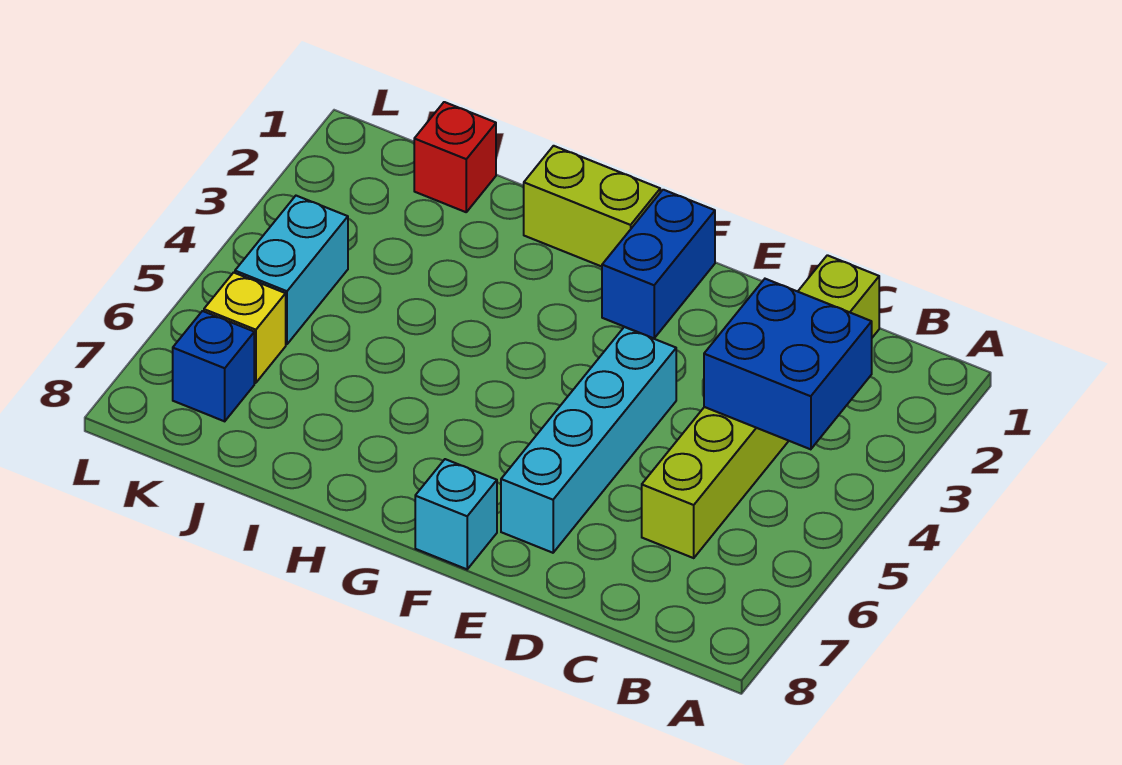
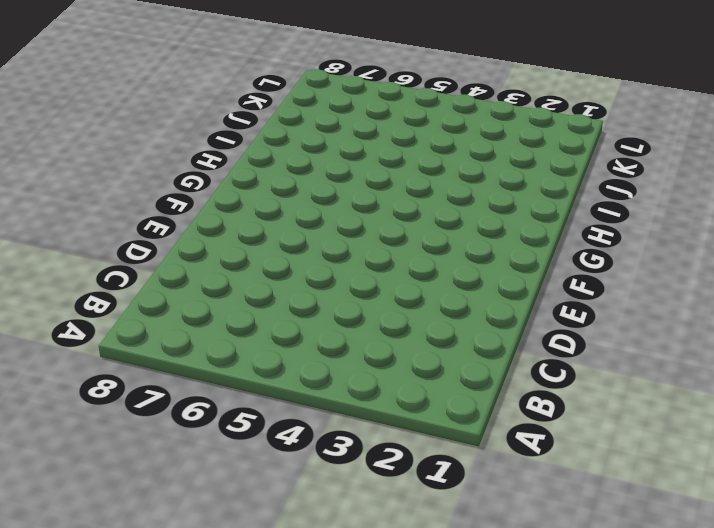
none -> lime 1x6 brick [642,255,879,558]
none -> cyan 1x4 brick [501,327,676,553]

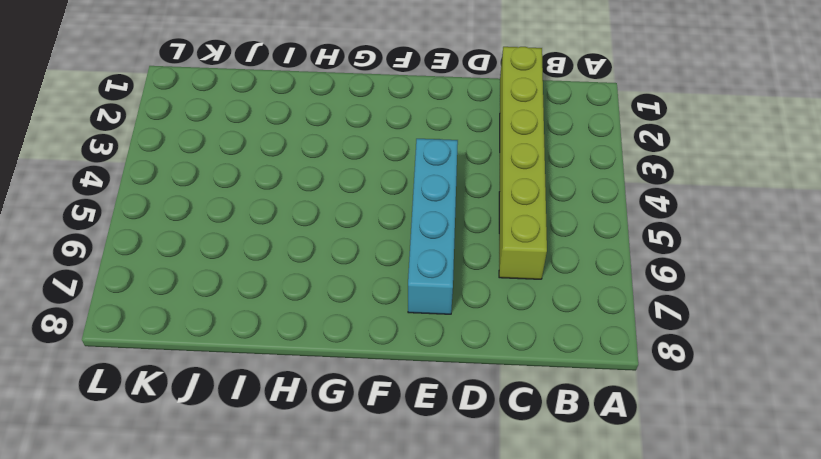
none -> blue 1x2 brick [602,190,715,338]
none -> cyan 1x1 brick [415,459,497,569]

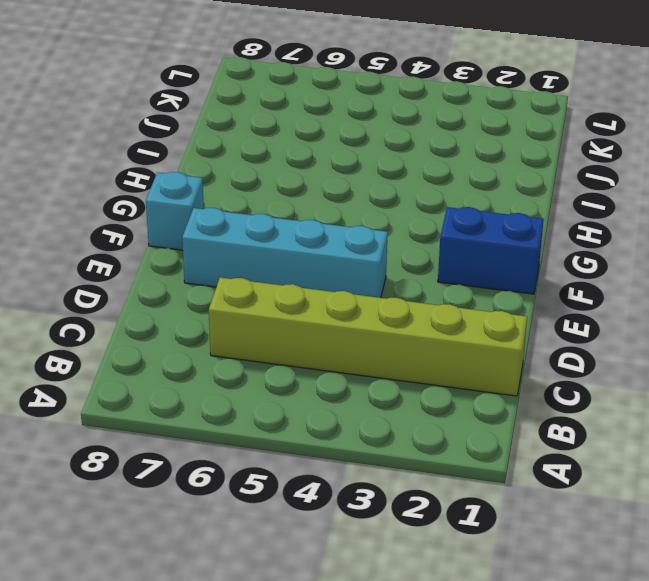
none -> lime 1x2 brick [524,146,660,267]
none -> red 1x1 brick [414,102,496,212]

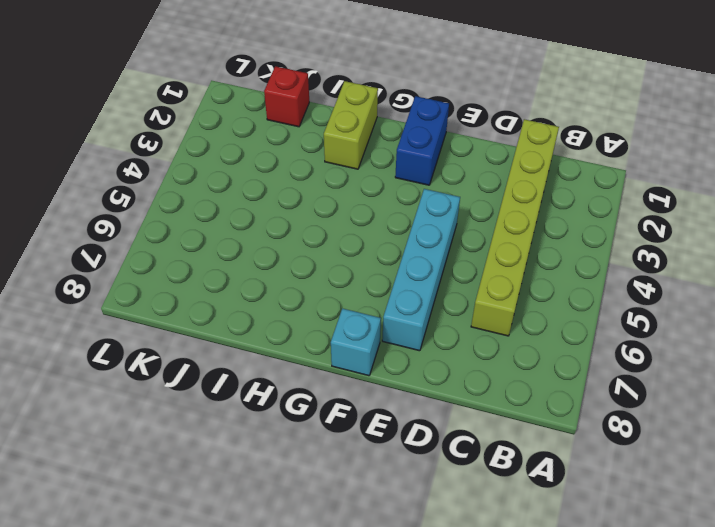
lime 1x2 brick [324,81,378,169] -> lime 1x2 brick turned to [524,146,660,267]
none -> cyan 1x2 brick [235,196,348,344]
none -> yellow 1x1 brick [204,273,286,383]

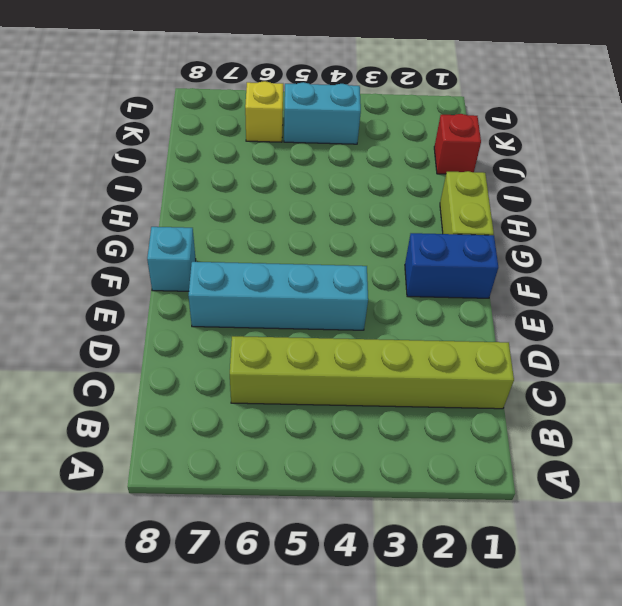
none -> blue 1x1 brick [173,311,254,421]
none -> blue 2x2 brick [704,279,872,449]

